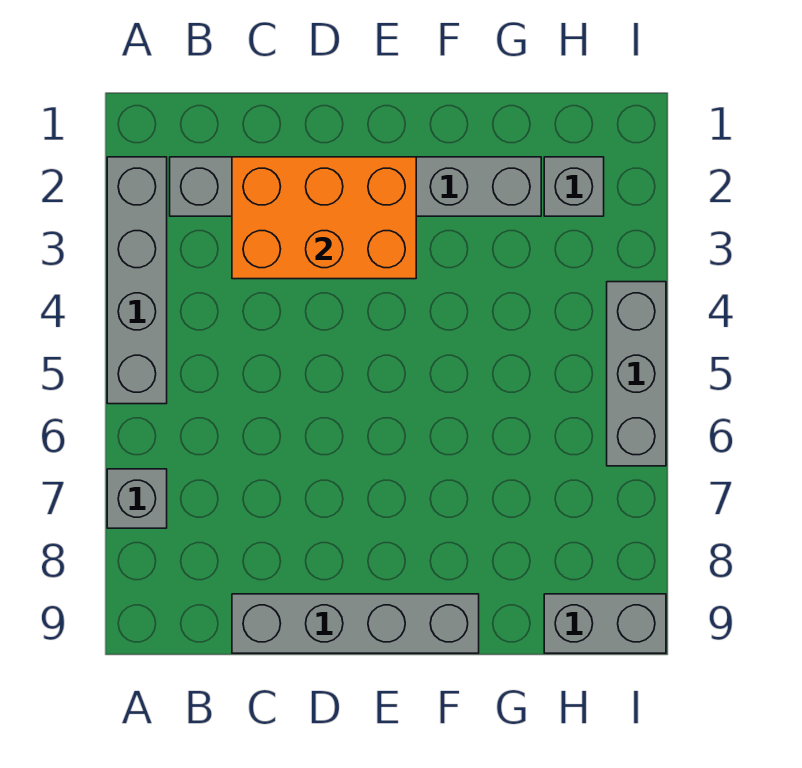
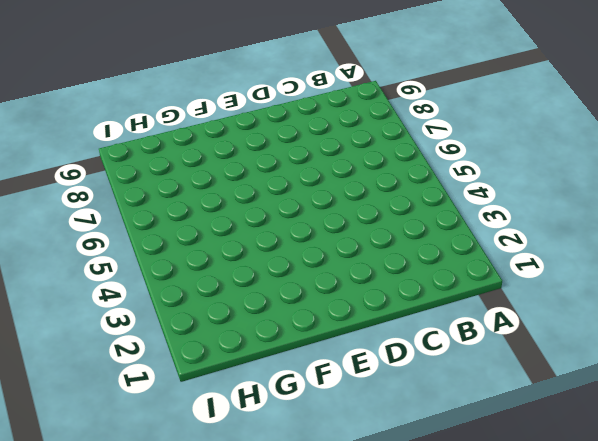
none -> grey 1x4 brick [107,157,167,404]
none -> grey 1x1 brick [107,469,167,528]

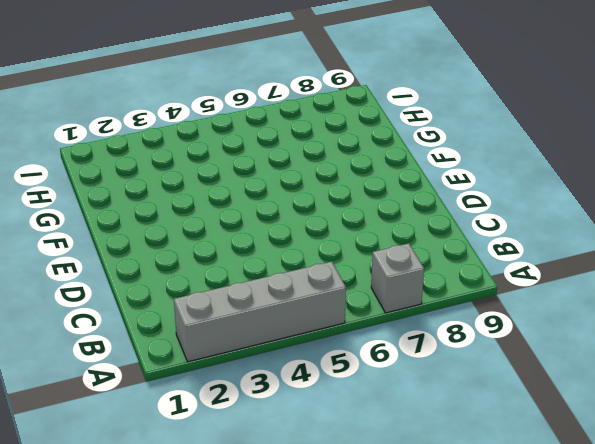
none -> grey 1x6 brick [170,157,541,216]
none -> grey 1x4 brick [232,594,479,653]

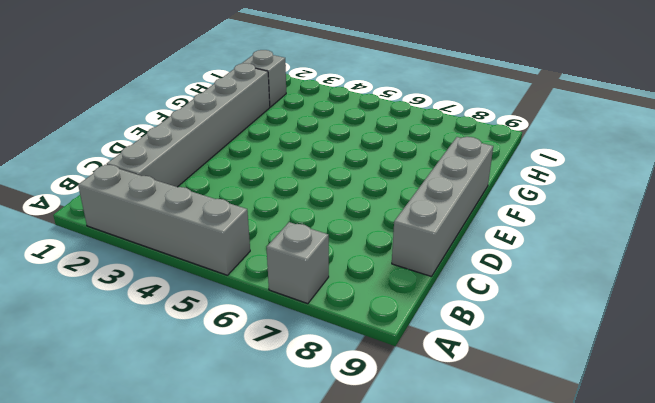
none -> grey 1x2 brick [544,594,666,653]
none -> grey 1x3 brick [607,282,666,466]

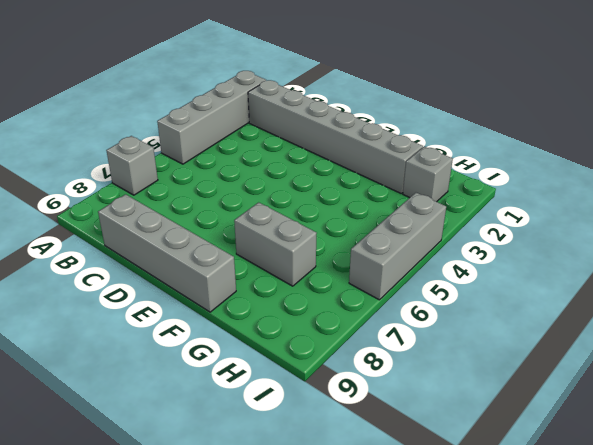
grey 1x2 brick [234,202,317,286] -> grey 1x2 brick moved to [544,594,666,653]
none -> orange 2x3 brick [232,157,416,279]

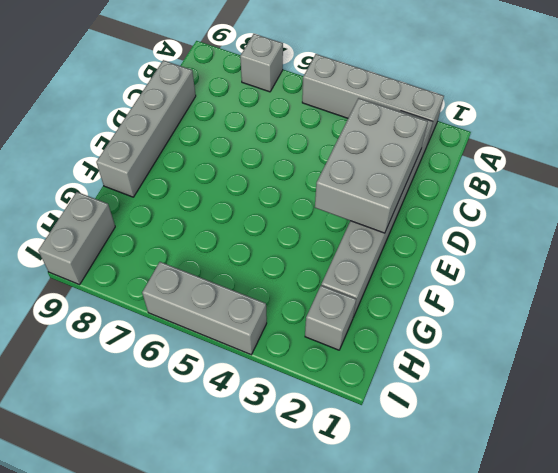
grey 2x3 brick [315,98,428,233] -> orange 2x3 brick [232,157,416,279]

